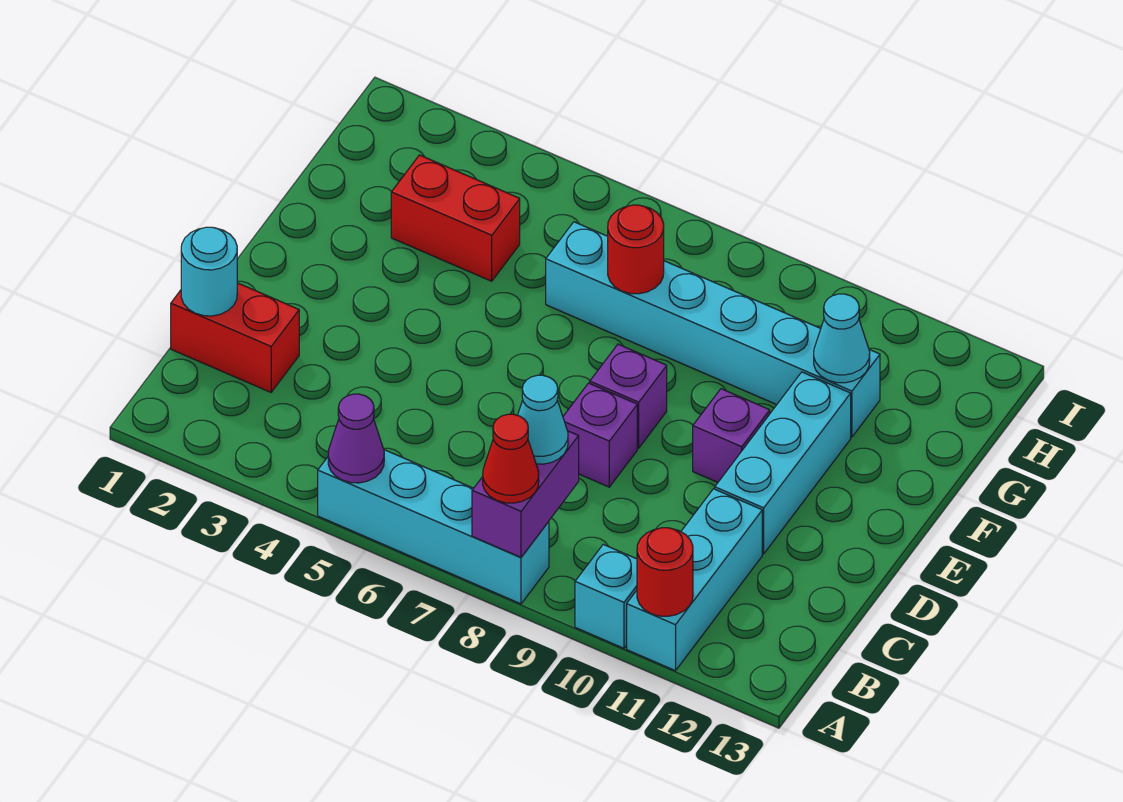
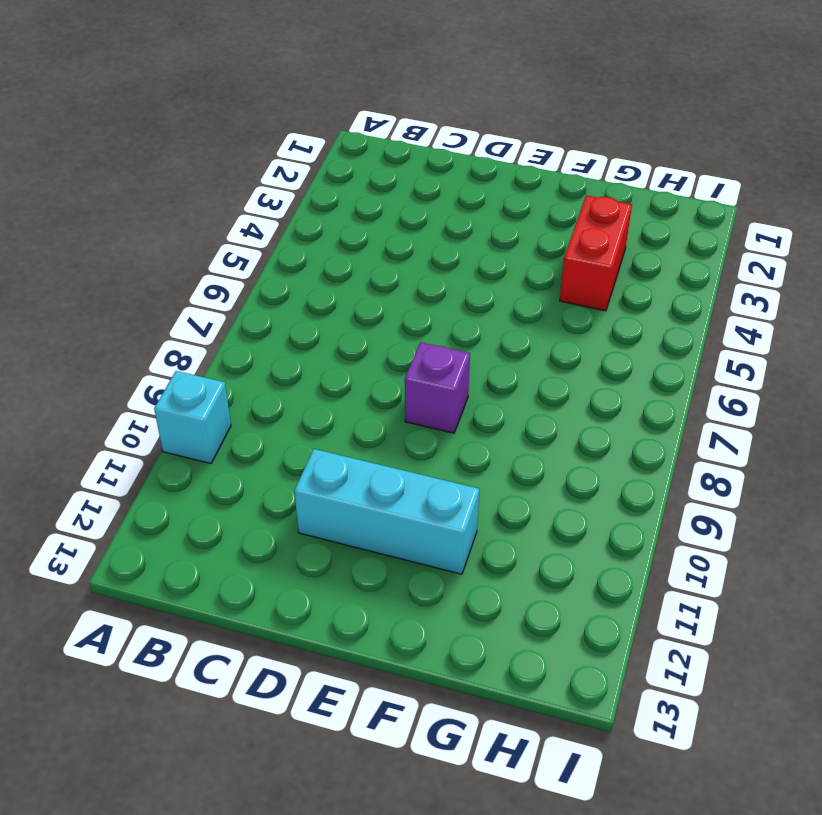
none -> cyan 1x4 brick [318,450,549,604]
none -> cyan 1x3 brick [627,489,762,671]
none -> red 1x2 brick [171,283,299,392]

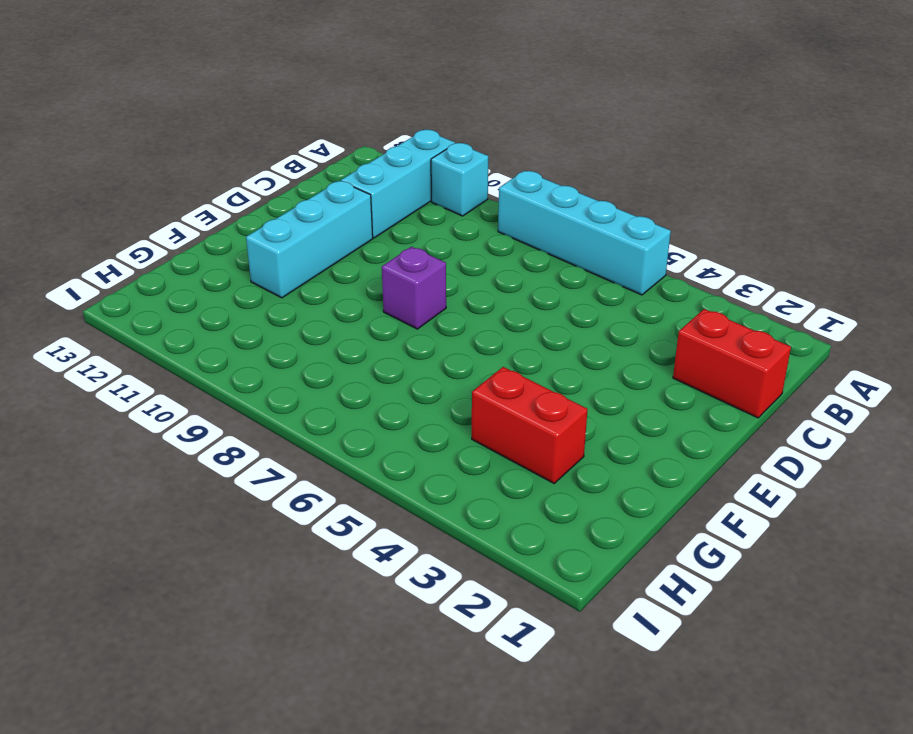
none -> purple 1x1 brick [563,383,637,487]
none -> purple 1x1 brick [693,389,770,482]
none -> cyan 1x6 brick [546,222,880,437]

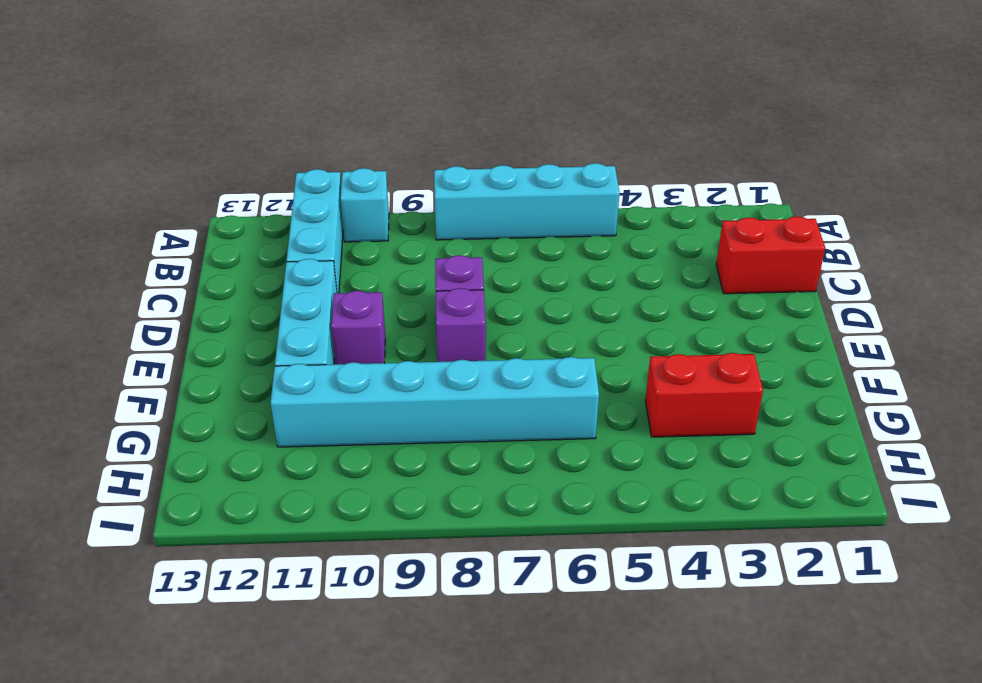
none -> purple 1x1 cone [328,394,384,483]
none -> purple 1x2 brick [472,431,579,557]
none -> red 1x1 round brick [637,528,693,616]

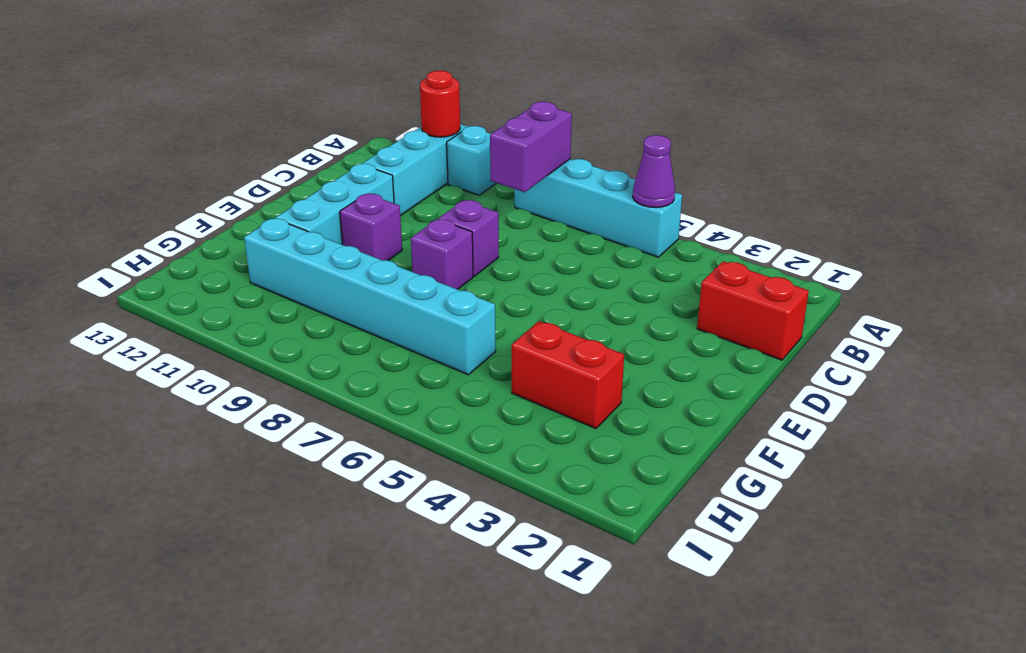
none -> cyan 1x1 round brick [181,227,237,316]
none -> red 1x1 round brick [608,205,664,294]
none -> cyan 1x1 cone [814,294,870,383]

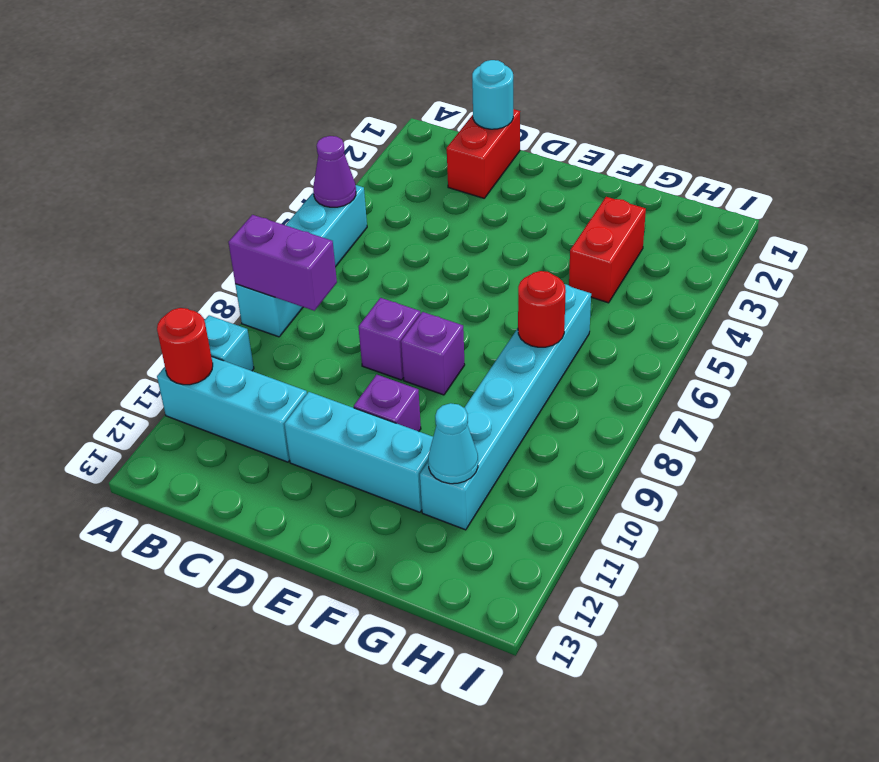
none -> red 1x1 cone [483,414,539,503]
none -> cyan 1x1 cone [518,375,568,464]

